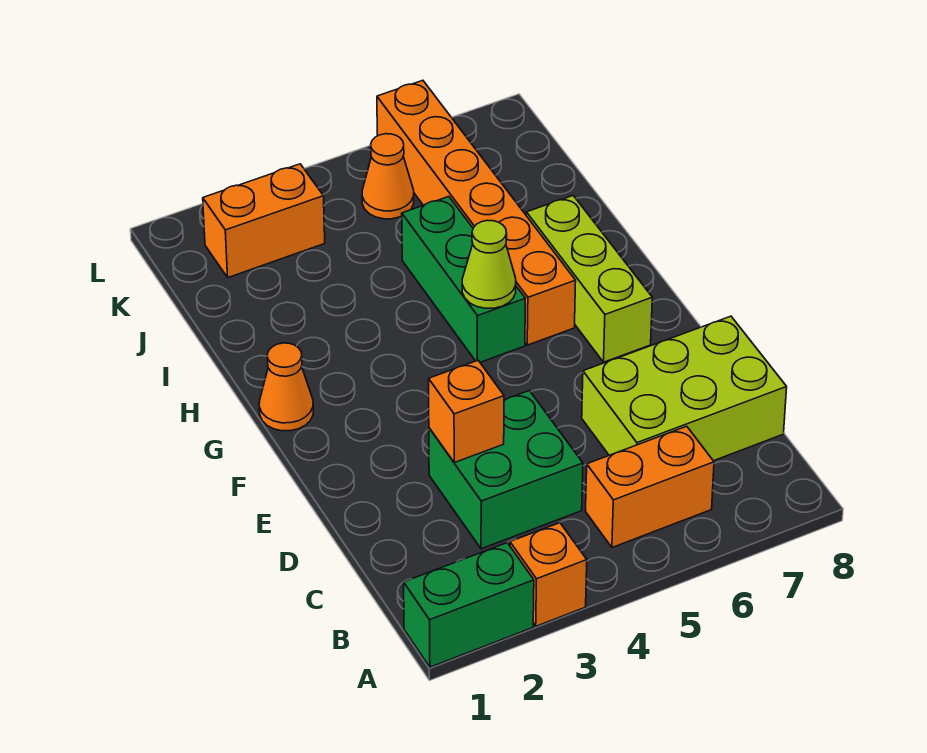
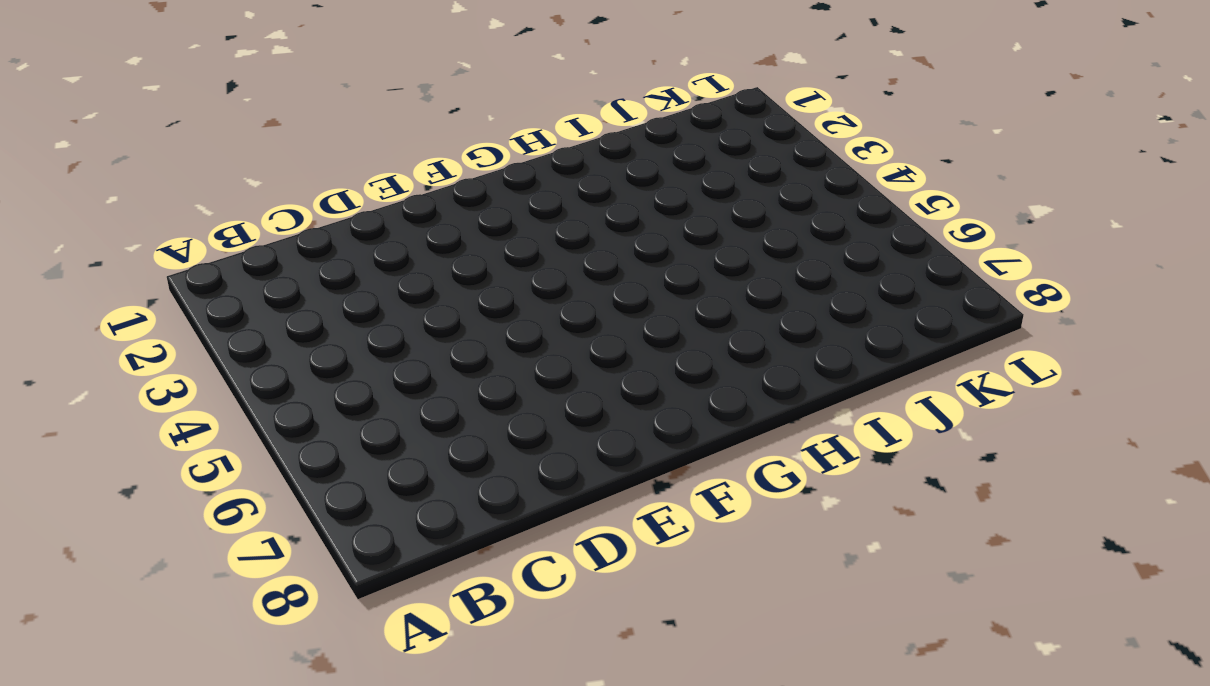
none -> green 1x2 brick [404,543,534,667]
none -> orange 1x1 brick [510,523,587,626]
none -> orange 1x2 brick [586,426,714,548]

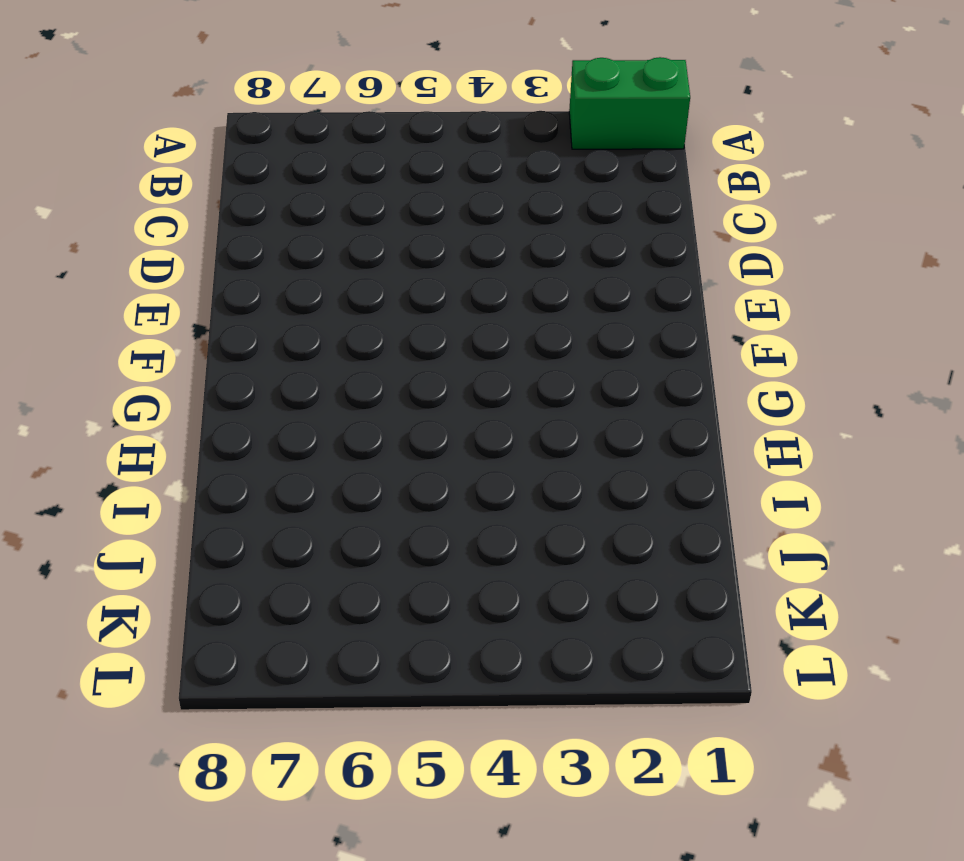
none -> orange 1x1 brick [510,523,587,626]
none -> orange 1x2 brick [586,426,714,548]
none -> green 2x2 brick [429,391,583,549]

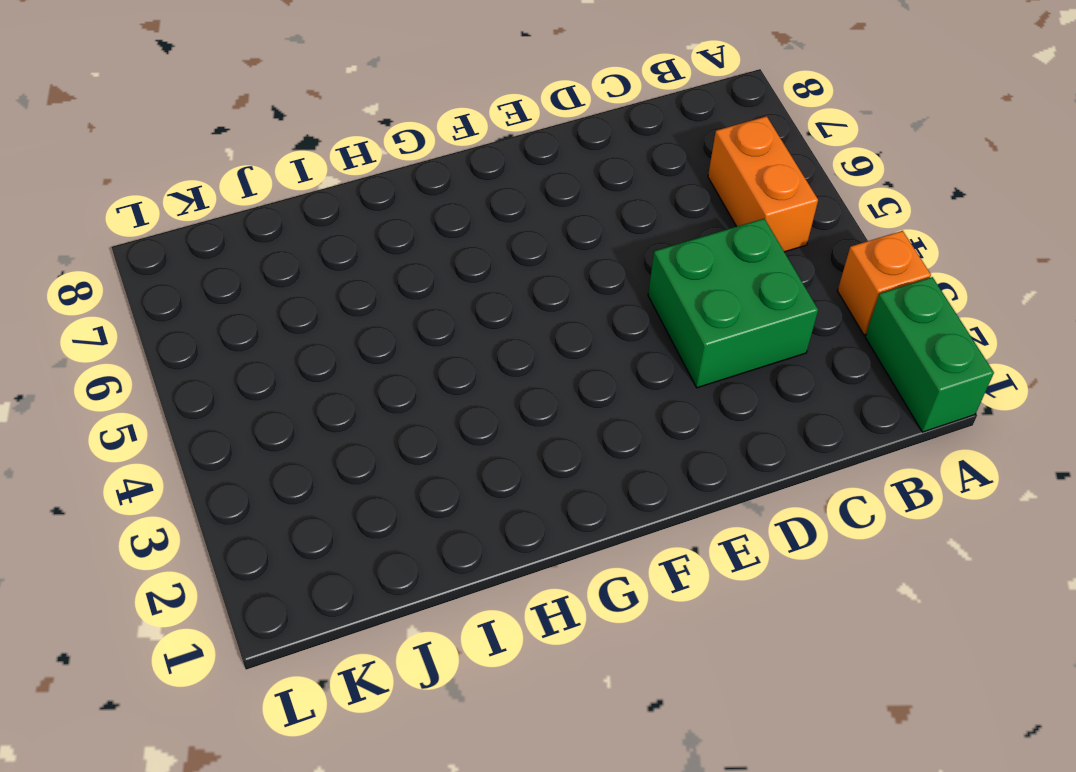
none -> lime 2x3 brick [582,316,787,461]
none -> lime 1x3 brick [526,196,652,362]
none -> orange 1x1 cone [259,343,313,431]

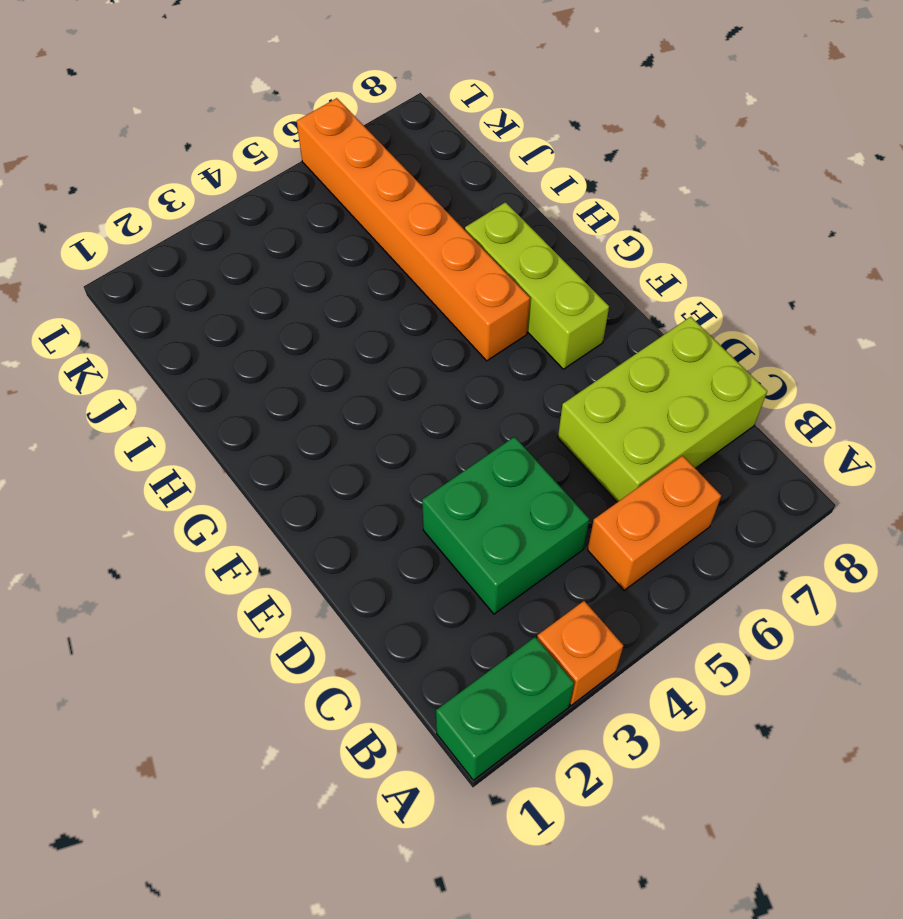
none -> orange 1x1 cone [259,343,313,431]
none -> green 1x3 brick [402,197,525,362]
none -> orange 1x2 brick [203,164,325,277]

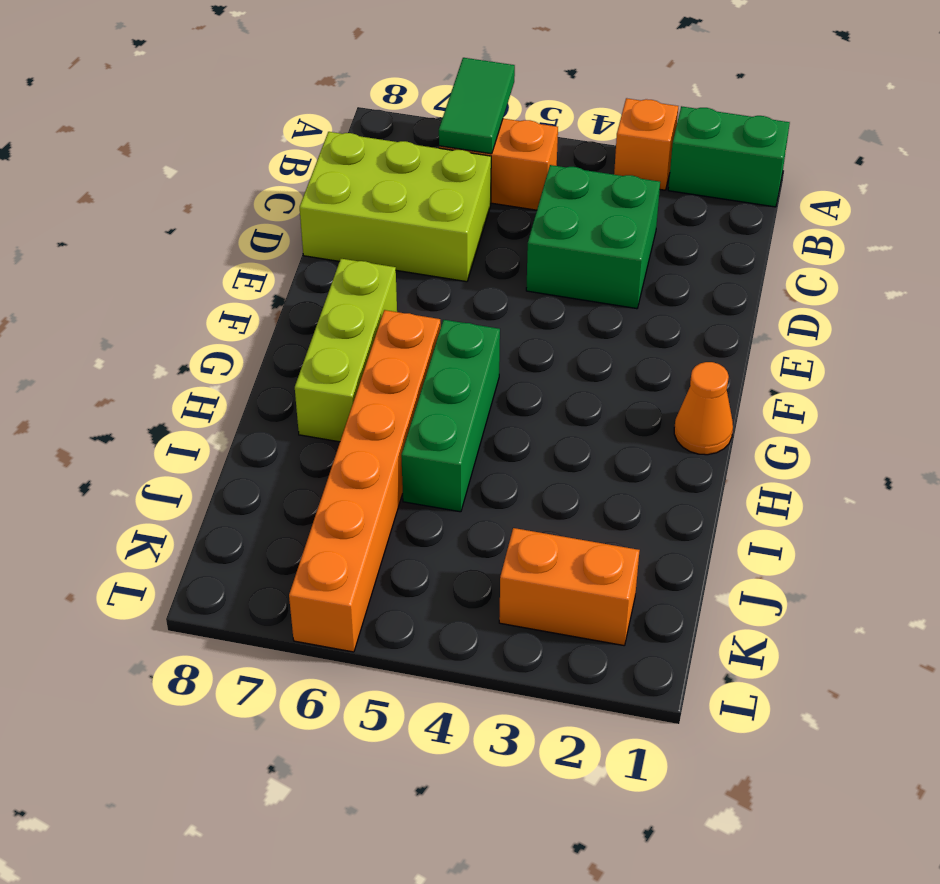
green 1x2 tile [439,58,515,154] -> none
none -> orange 1x1 cone [362,134,414,219]
none -> orange 1x1 brick [429,360,504,463]
none -> lime 1x1 cone [462,220,516,308]

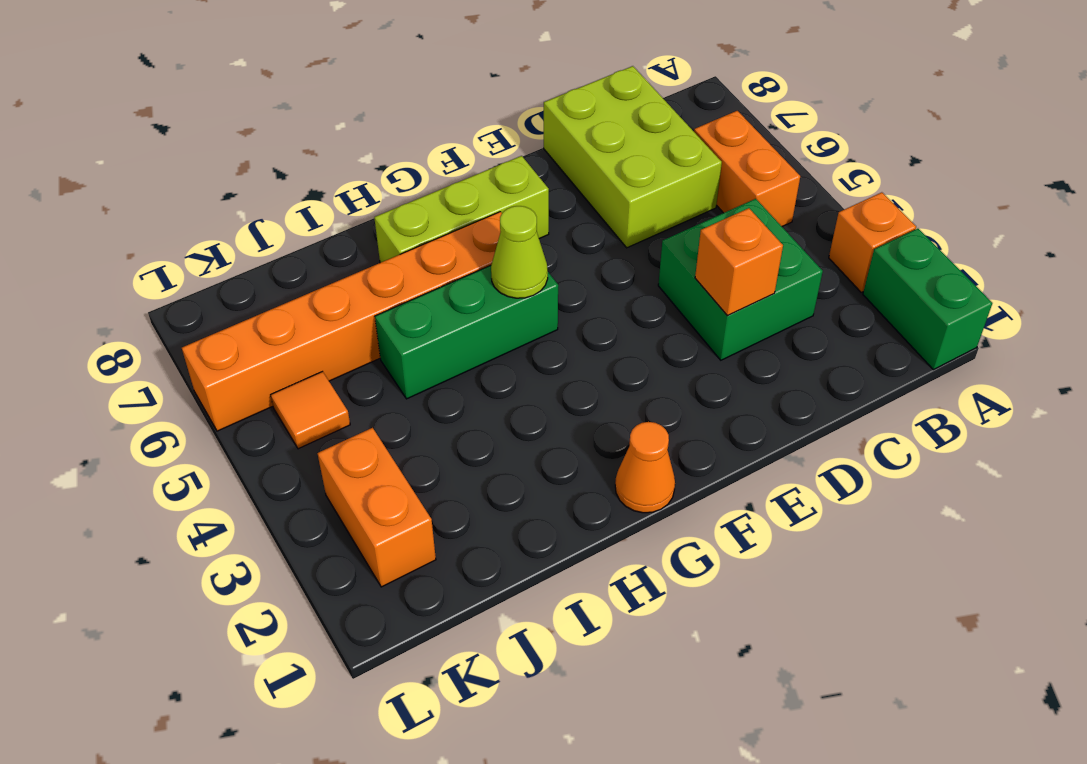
orange 1x1 tile [271,372,350,449] -> orange 1x1 cone [362,134,414,219]

